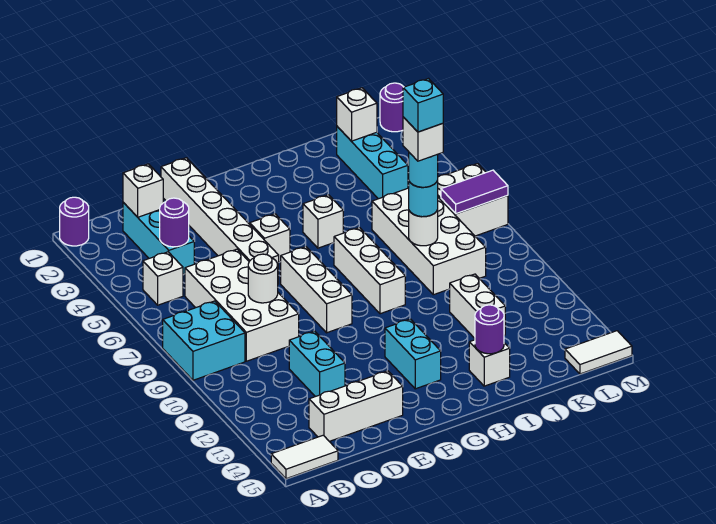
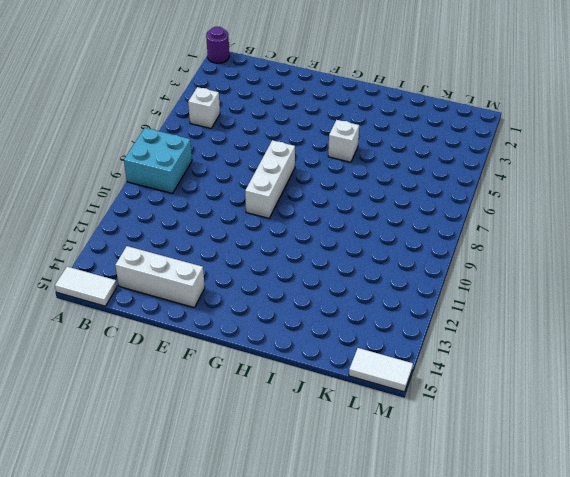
none -> cyan 1x3 brick [123,202,194,274]
none -> white 2x4 brick [185,249,299,361]
none -> cyan 1x2 brick [289,331,345,397]
none -> white 1x6 brick [161,158,279,284]

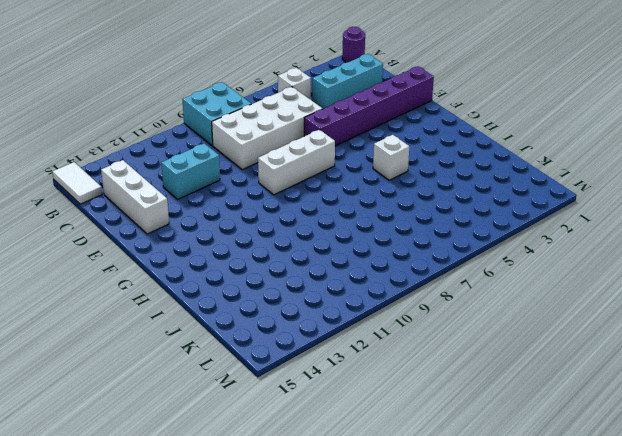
purple 1x6 brick [304,66,434,146] -> white 1x6 brick [161,158,279,284]
none -> white 1x1 brick [250,214,290,262]
none -> cyan 1x2 brick [385,319,441,389]
none -> white 1x3 brick [334,228,405,314]
none -> white 1x1 brick [469,340,510,386]

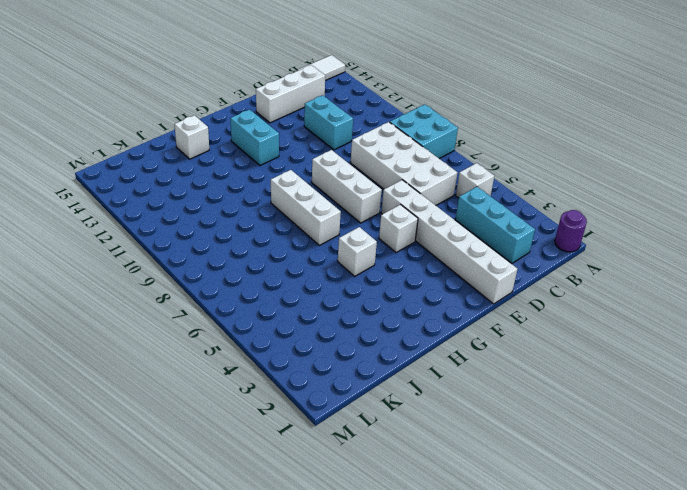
none -> white 2x4 brick [372,188,486,295]
none -> white 1x2 brick [450,274,505,338]
none -> cyan 1x3 brick [337,127,408,199]
none -> white 2x2 brick [437,164,508,236]

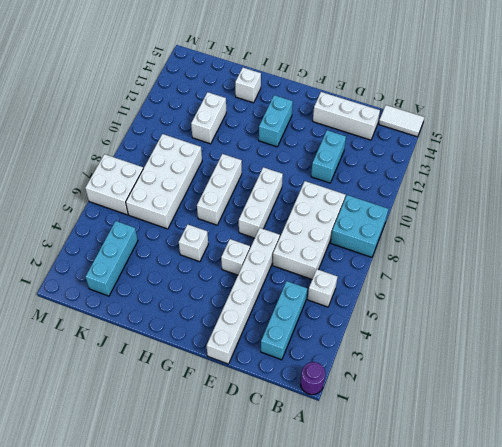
none -> white 1x2 tile [565,331,632,374]
none -> purple 1x1 round brick [380,83,403,132]
none -> white 1x1 brick [123,164,163,217]
none -> purple 1x1 round brick [160,198,189,247]

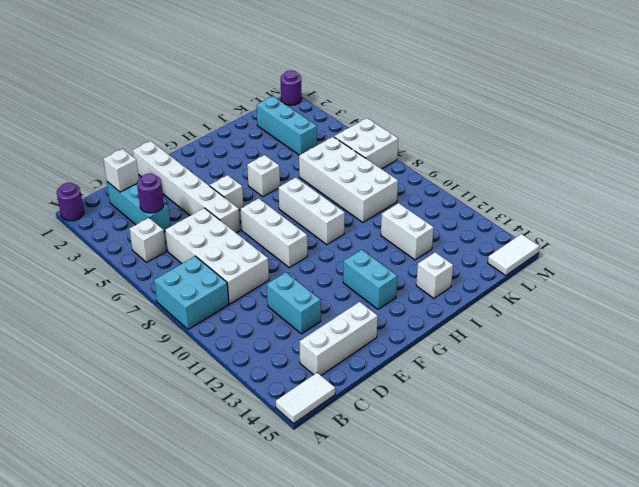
none -> white 1x1 round brick [248,254,278,303]
none -> purple 1x1 round brick [475,305,504,354]
none -> white 1x1 round brick [409,210,438,246]
none -> white 1x1 brick [337,88,377,141]

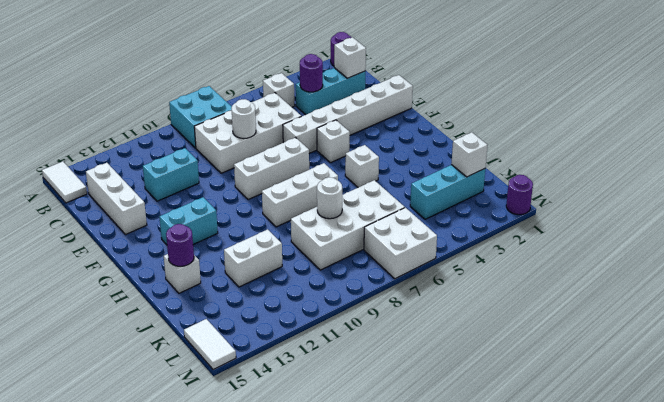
none -> purple 1x2 tile [441,170,508,214]
none -> cyan 1x1 round brick [409,181,438,217]
none -> cyan 1x1 round brick [409,153,438,187]
none -> white 1x1 brick [403,117,443,161]

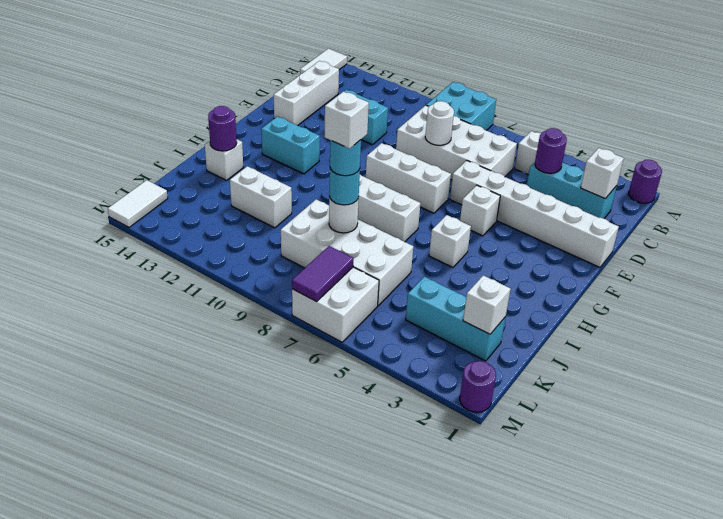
none -> cyan 1x1 brick [403,79,443,132]

